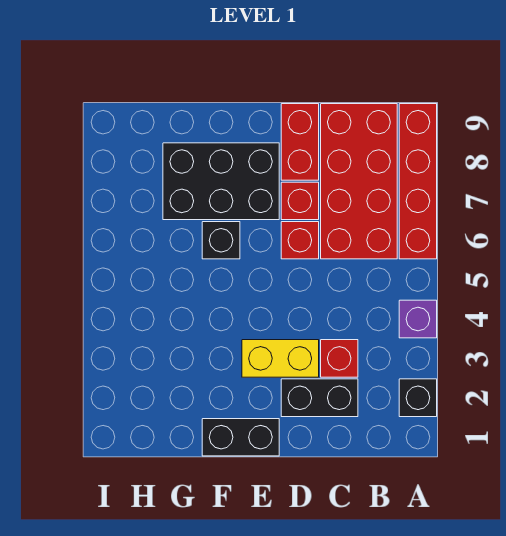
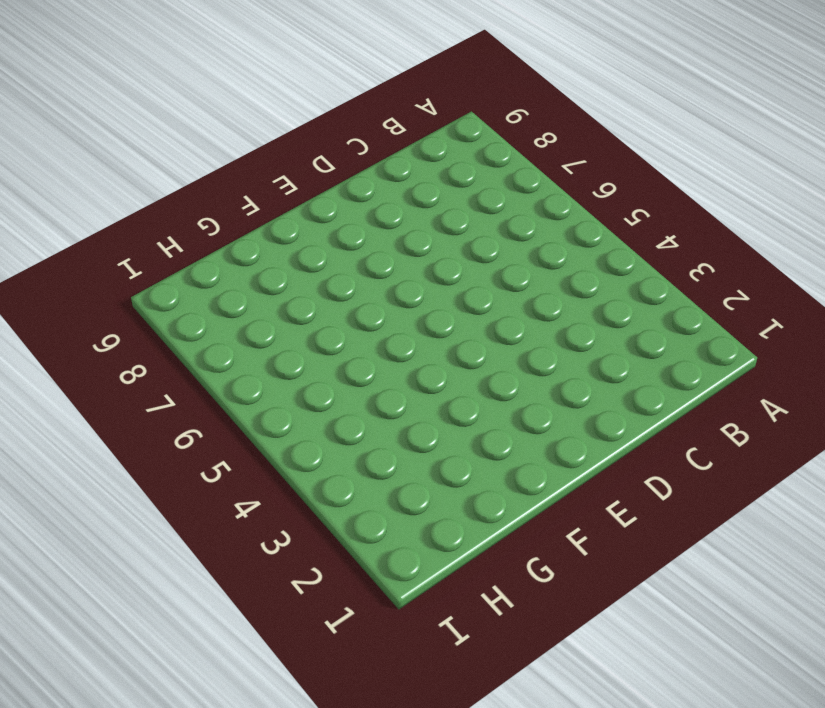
none -> black 1x1 brick [399,379,437,417]
none -> purple 1x1 brick [399,300,437,338]
none -> red 1x4 brick [399,104,437,259]

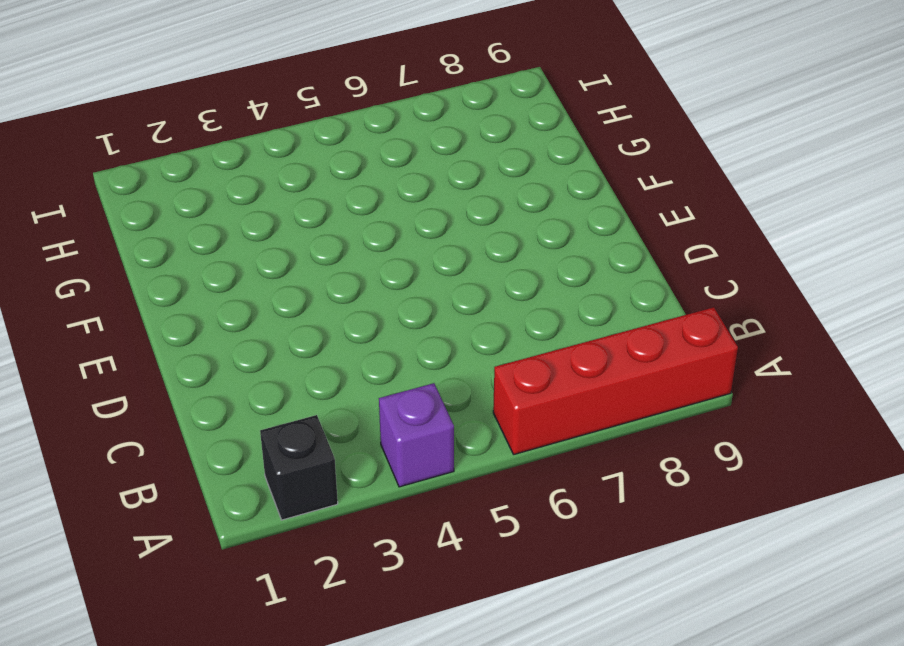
none -> red 2x4 brick [321,104,397,259]
none -> black 1x2 brick [281,379,358,417]
none -> red 1x1 brick [321,340,358,377]

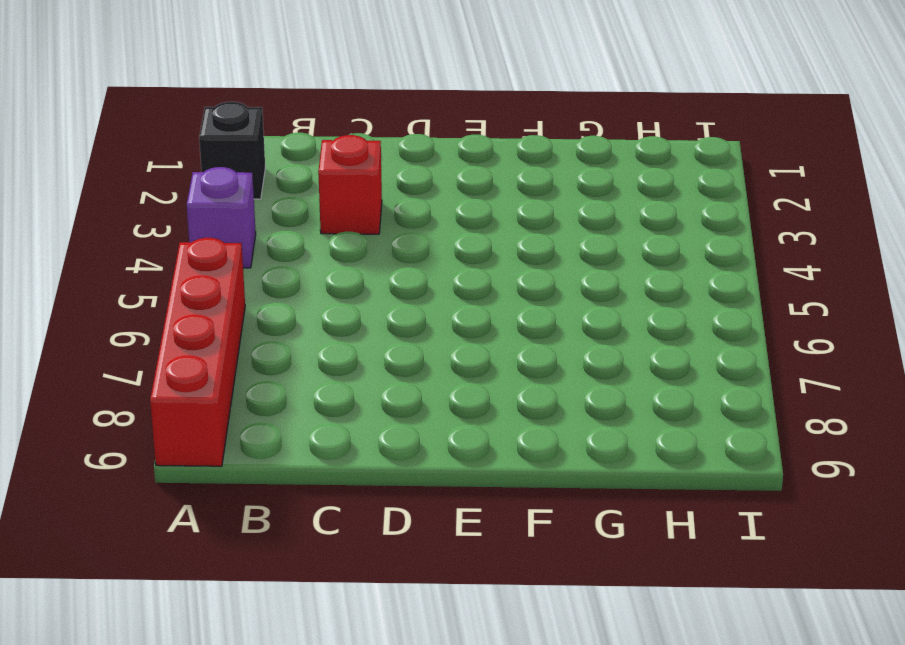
none -> red 2x4 brick [321,104,397,259]
none -> black 1x2 brick [281,379,358,417]
none -> yellow 1x2 brick [242,340,319,377]

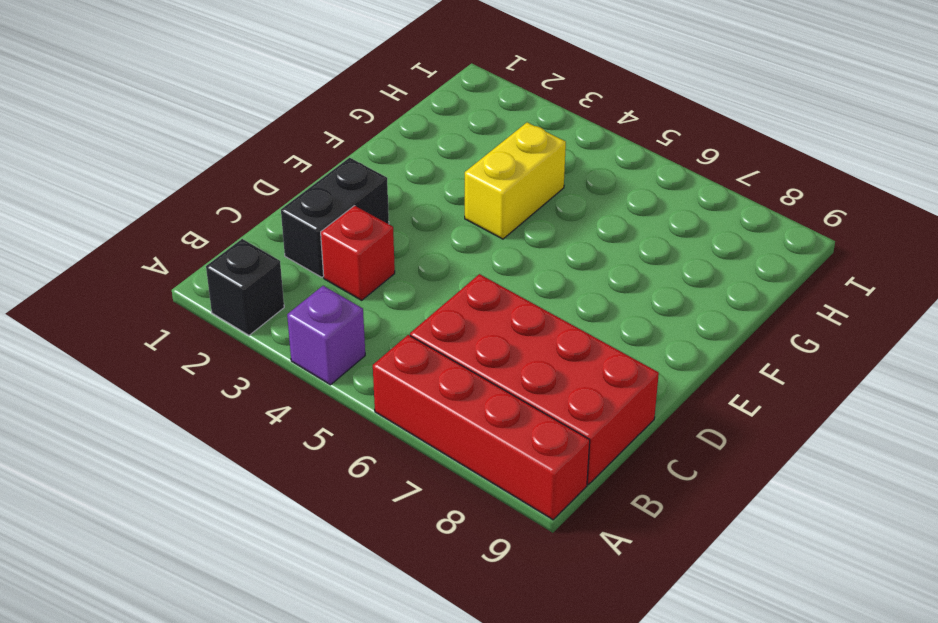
yellow 1x2 brick [465,122,566,239] -> yellow 1x2 brick moved to [242,340,319,377]
none -> red 1x1 brick [281,222,319,259]
none -> red 1x1 brick [281,182,319,220]
none -> red 1x2 brick [281,104,319,180]

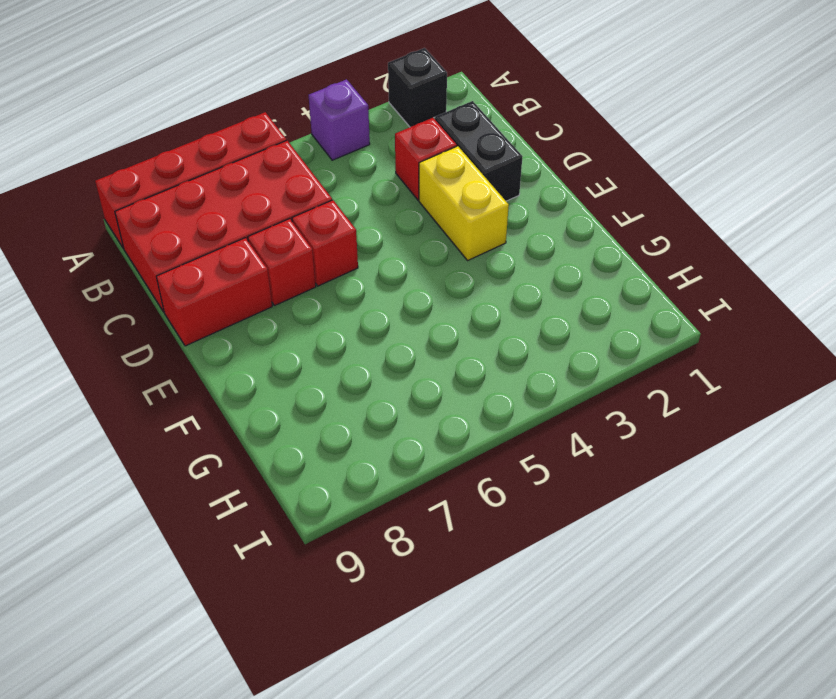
none -> black 1x2 brick [202,419,279,456]
none -> black 2x3 brick [163,143,279,220]
none -> black 1x1 brick [202,222,240,259]

